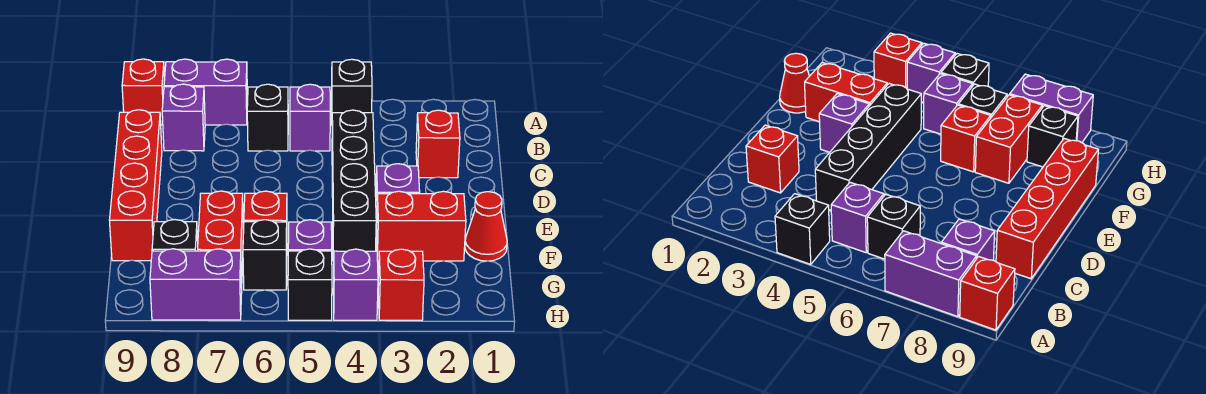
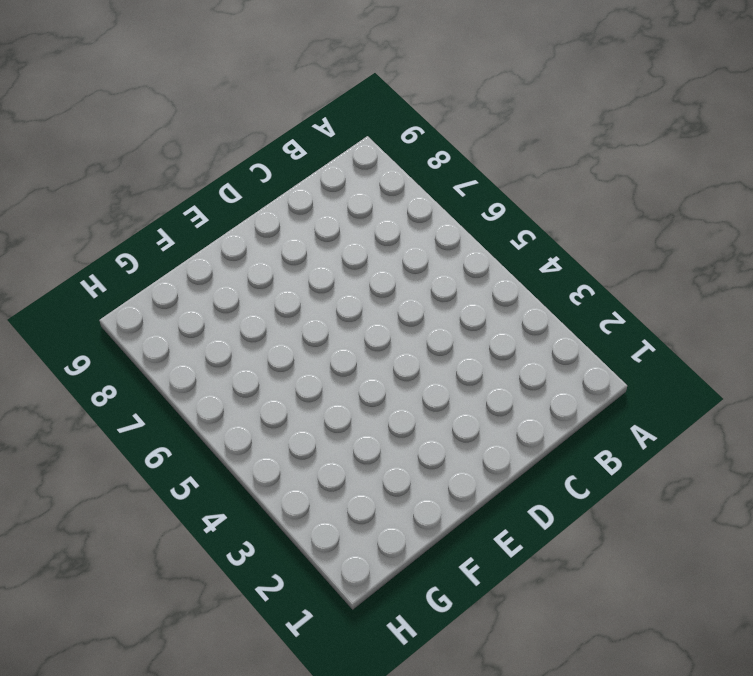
none -> black 1x1 brick [332,59,372,113]
none -> purple 1x2 brick [164,59,248,125]
none -> red 1x1 brick [122,59,165,125]

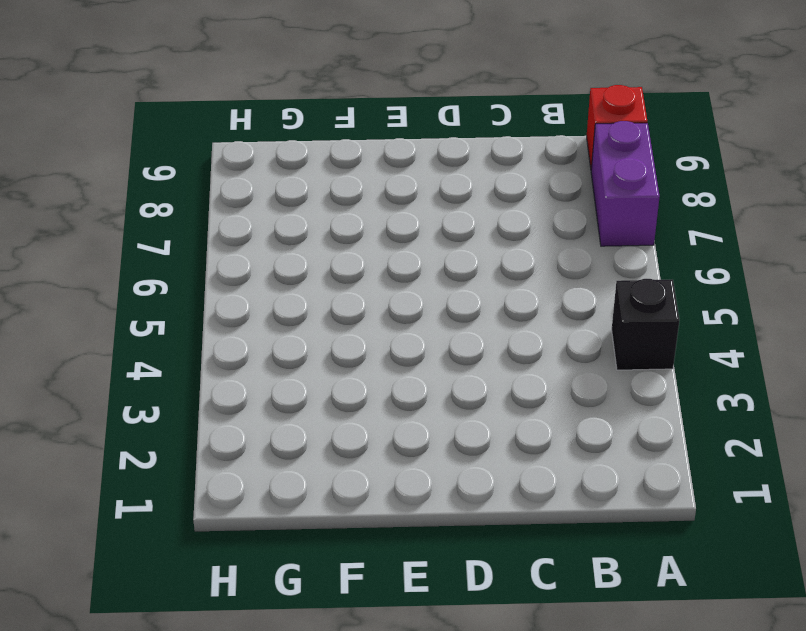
none -> purple 1x1 brick [290,84,330,151]
none -> black 1x1 brick [247,84,288,151]
none -> purple 1x1 brick [162,84,205,151]

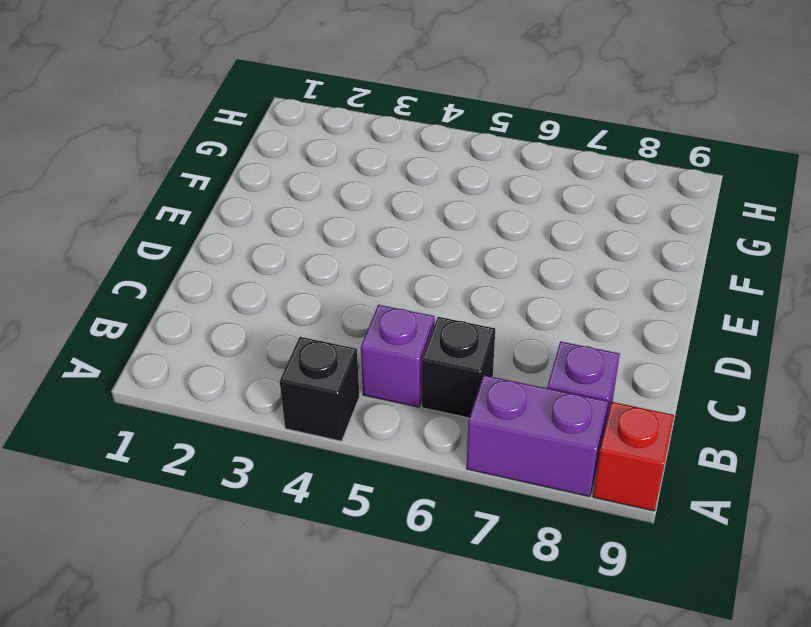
none -> red 1x1 brick [416,110,460,178]
none -> black 1x4 brick [332,110,376,261]
none -> red 1x4 brick [110,110,162,261]

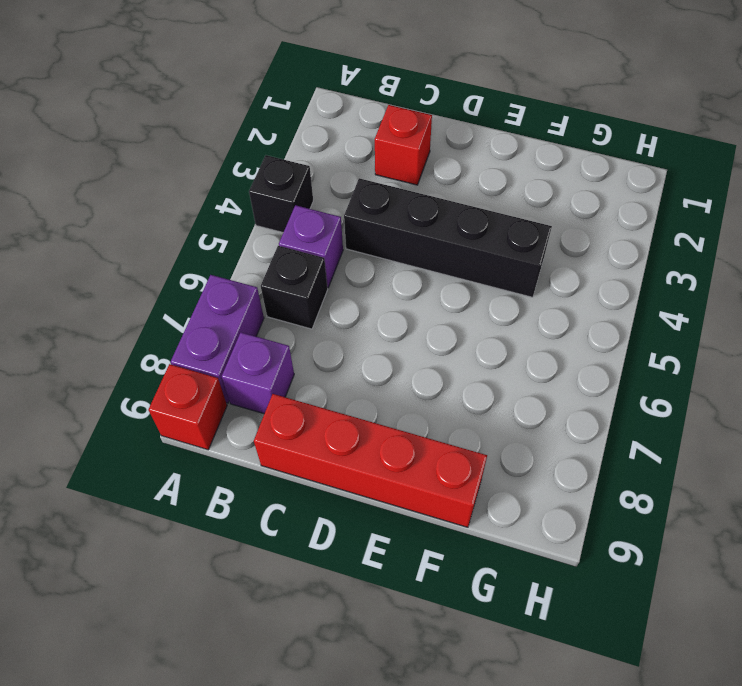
none -> purple 1x1 brick [376,164,420,231]
none -> red 1x1 cone [465,192,507,261]
none -> red 1x2 brick [377,191,466,261]

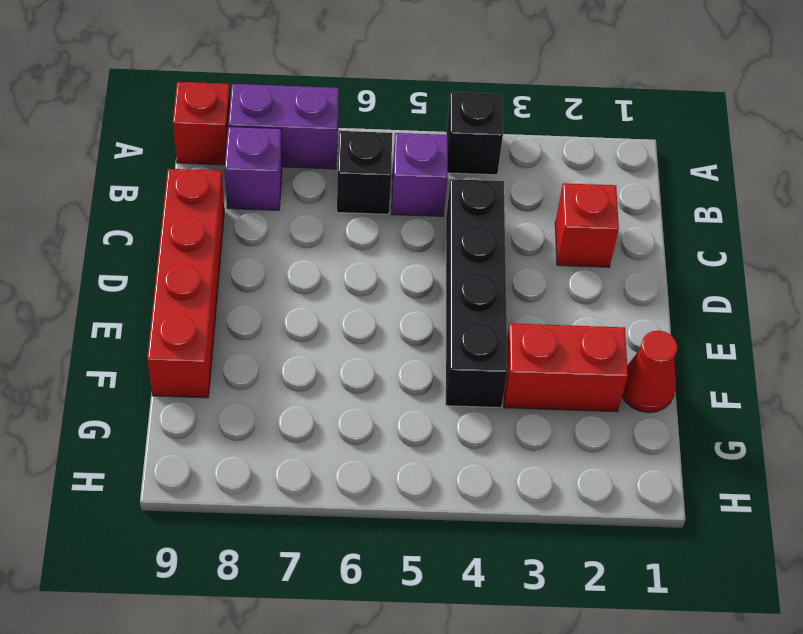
none -> purple 1x1 brick [376,164,420,231]
none -> red 1x1 brick [244,191,287,222]
none -> red 1x2 brick [198,191,243,288]

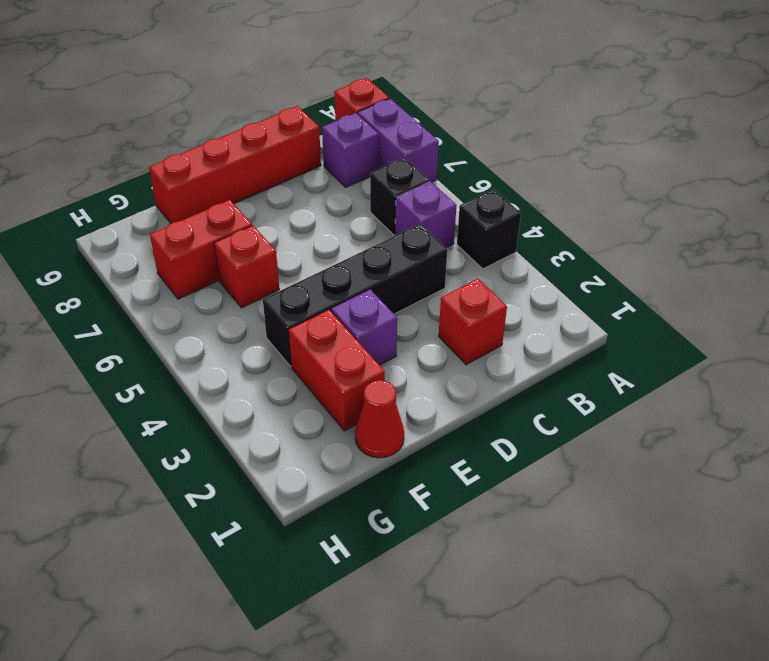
none -> purple 1x1 brick [288,220,332,251]
none -> black 1x1 brick [243,220,287,290]
none -> black 1x1 brick [152,220,198,251]

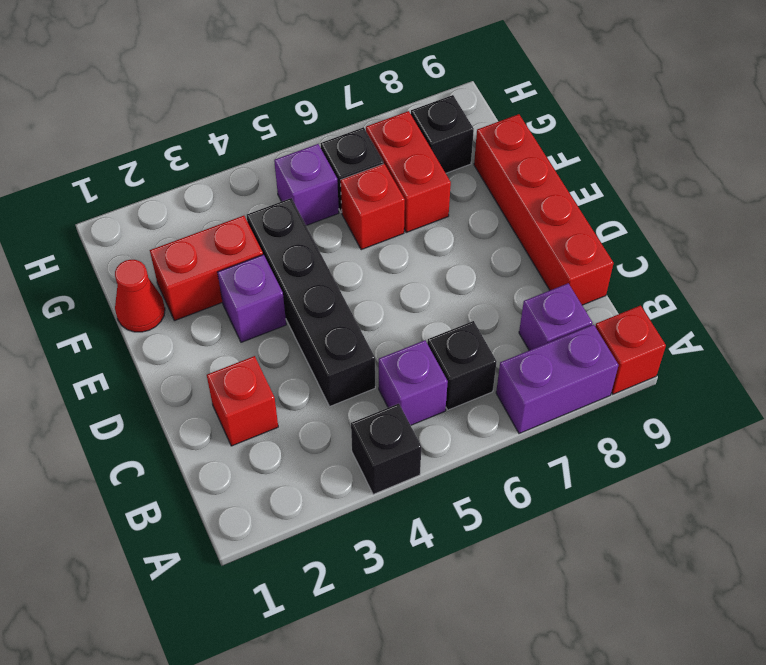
none -> red 1x1 brick [378,249,424,320]
none -> purple 1x1 brick [333,249,378,320]
none -> black 1x1 brick [288,249,332,320]

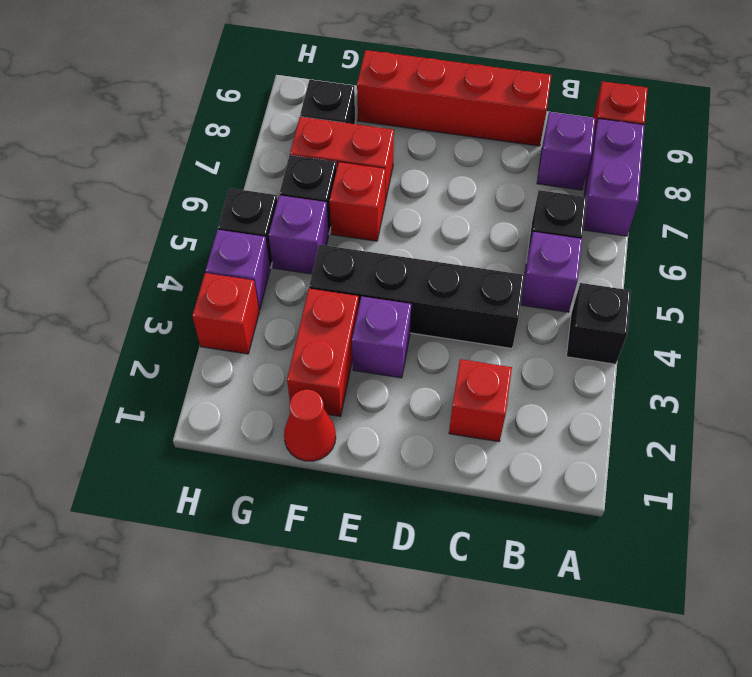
none -> purple 1x2 brick [150,249,242,320]

